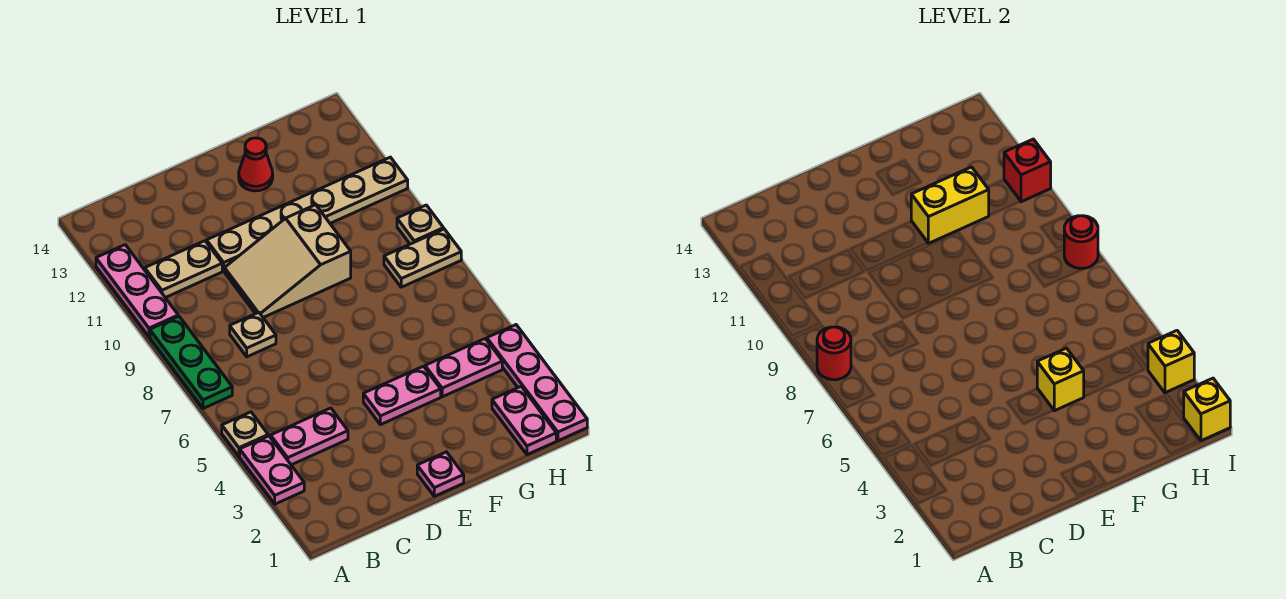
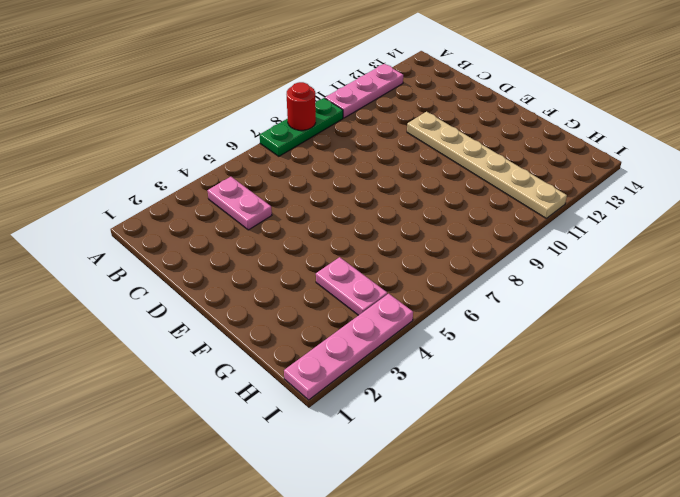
none -> pink 1x2 plate [240,436,304,504]
none -> tan 1x1 plate [222,412,268,456]
none -> tan 1x2 plate [145,241,222,298]

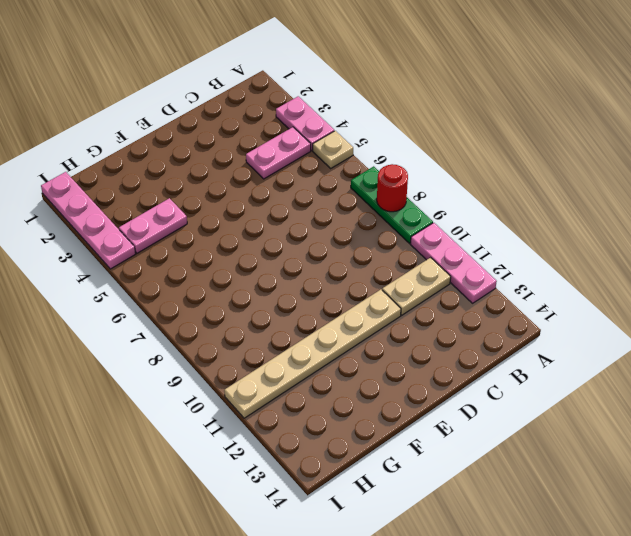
none -> tan 1x1 plate [230,312,276,357]
none -> tan 2x3 slope [225,205,351,317]
none -> pink 1x1 plate [417,452,464,496]

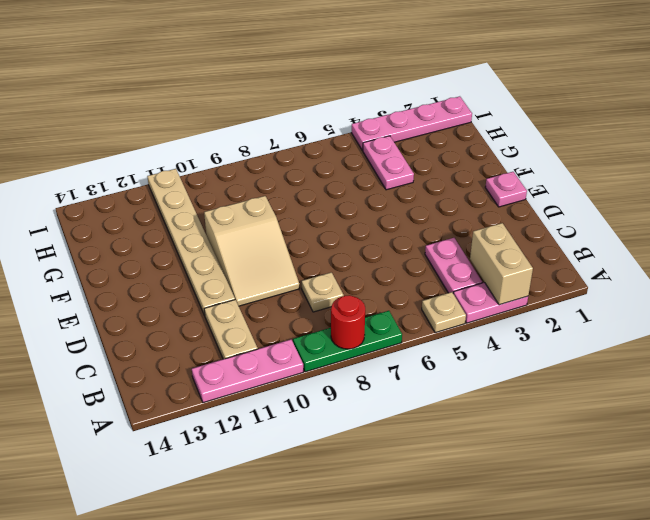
tan 1x2 brick [470,223,533,305] -> none
none -> pink 1x2 plate [363,366,441,425]
none -> red 1x1 cone [239,138,273,191]
none -> pink 1x2 plate [492,386,556,455]

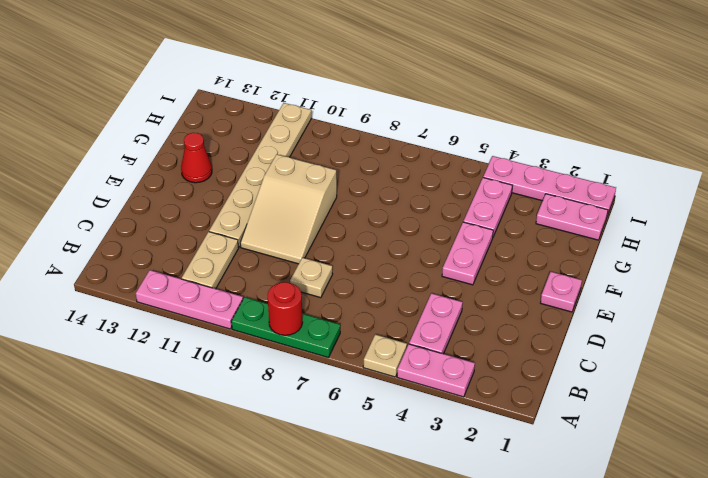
none -> tan 1x2 plate [384,229,461,287]
none -> tan 1x1 plate [397,205,444,244]
none -> yellow 1x1 brick [1037,348,1084,411]

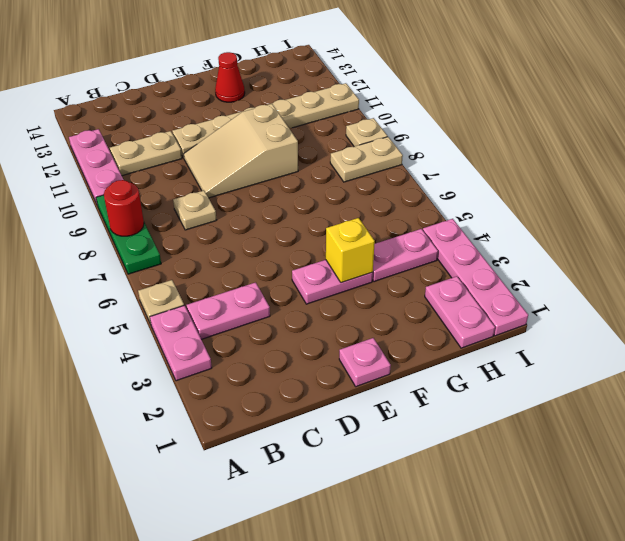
none -> yellow 1x2 brick [911,167,989,243]
none -> yellow 1x1 brick [1184,378,1230,441]
none -> yellow 1x1 brick [1148,331,1194,393]

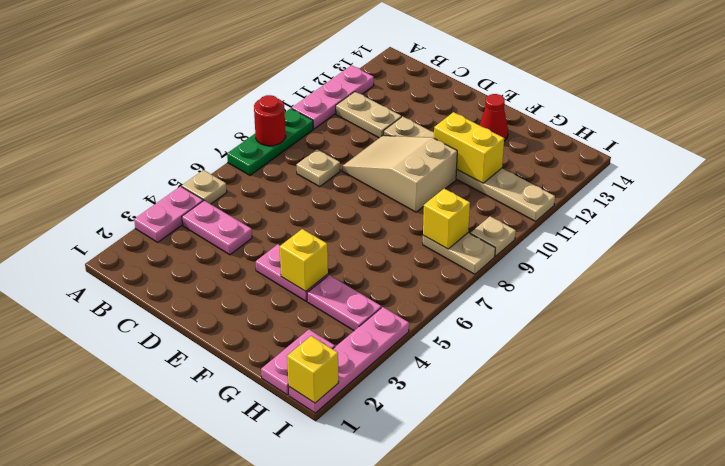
yellow 1x1 brick [423,188,470,249] -> yellow 1x1 brick moved to [1148,331,1194,393]
none -> pink 1x1 plate [417,452,464,496]
none -> red 1x1 round brick [1064,216,1098,268]
none -> red 1x1 brick [1004,139,1051,202]

